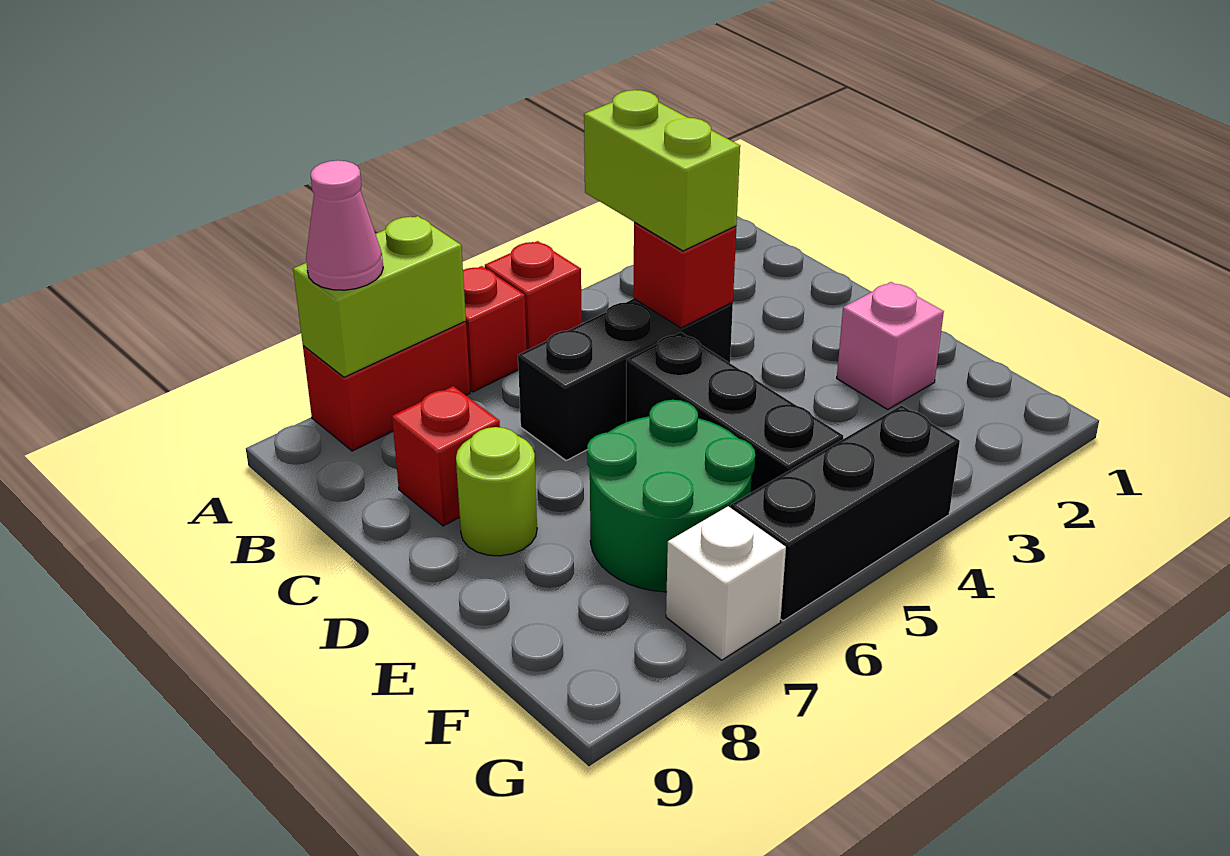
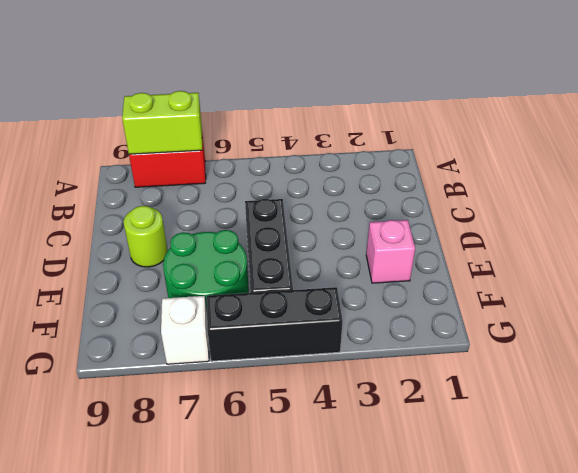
none -> red 1x1 brick [485,241,582,350]
none -> red 1x1 brick [463,266,527,392]
none -> black 1x3 brick [518,299,733,460]

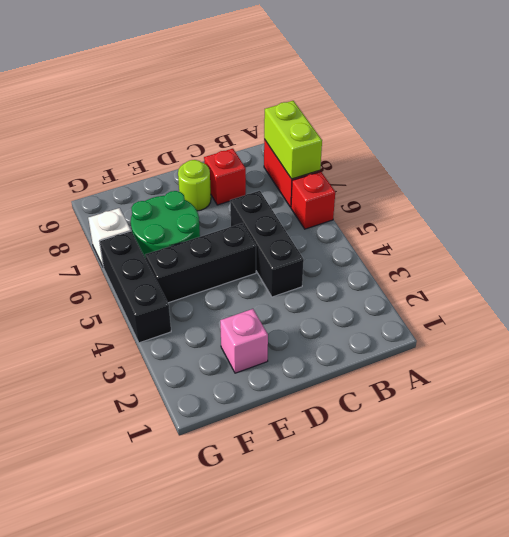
none -> red 1x1 brick [485,241,582,350]
none -> red 1x1 brick [633,222,736,328]
none -> pink 1x1 cone [306,160,383,290]

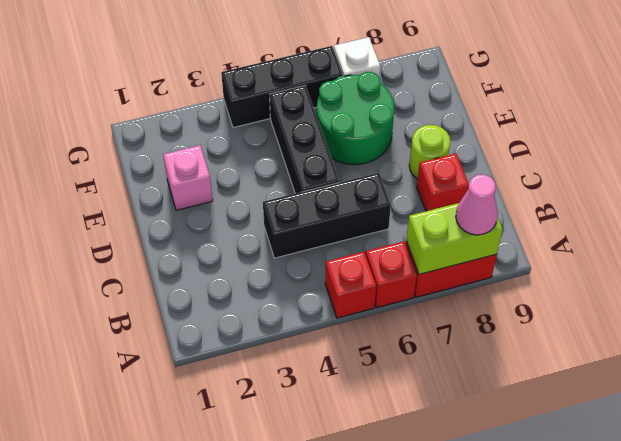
none -> red 1x1 brick [633,222,736,328]
none -> lime 1x2 brick [584,90,740,251]

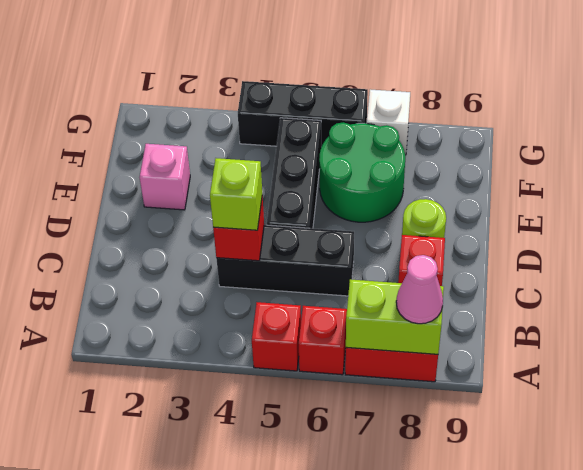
lime 1x1 brick [210,158,262,230] -> lime 1x2 brick [584,90,740,251]

